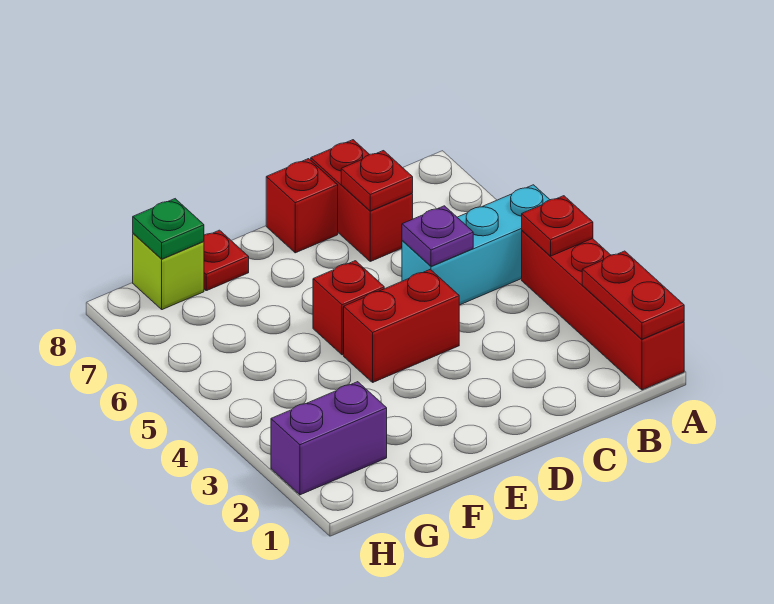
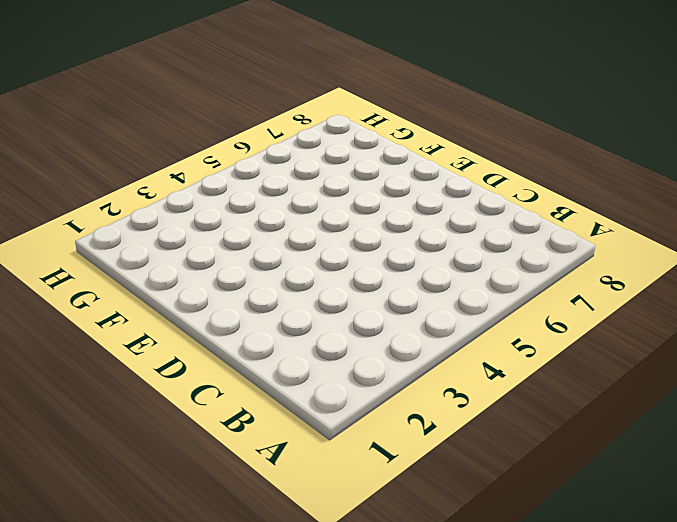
none -> red 1x4 brick [522,231,684,390]
none -> cyan 1x3 brick [402,185,550,305]
none -> red 1x2 brick [311,140,413,261]

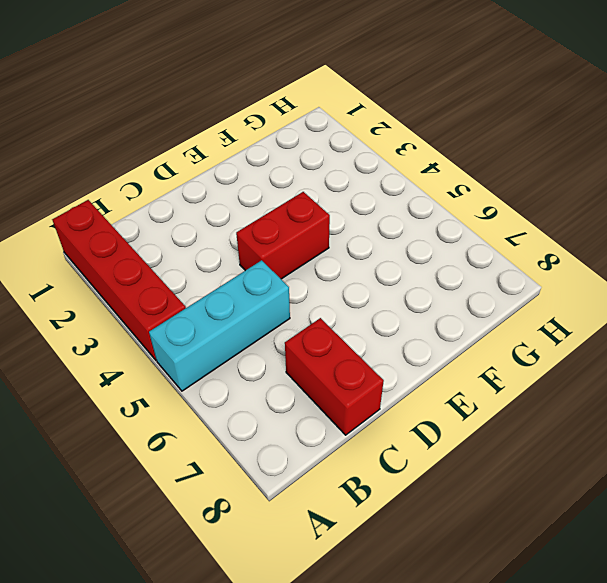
none -> red 1x1 brick [266,159,338,253]
none -> red 1x1 brick [313,261,384,355]
none -> red 1x1 plate [204,230,249,291]

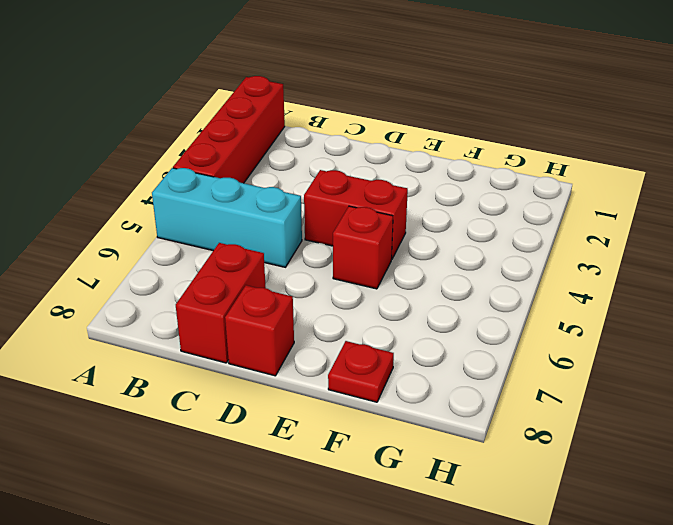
none -> purple 1x2 brick [271,382,387,495]
none -> lime 1x1 brick [133,233,204,310]
none -> red 1x2 plate [582,251,684,339]

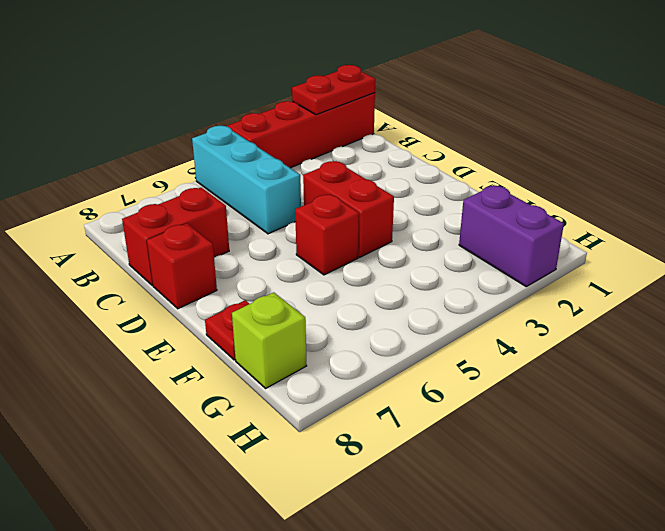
none -> red 1x1 plate [522,196,593,256]
none -> purple 1x1 plate [402,206,473,266]
none -> red 1x1 plate [341,151,413,211]

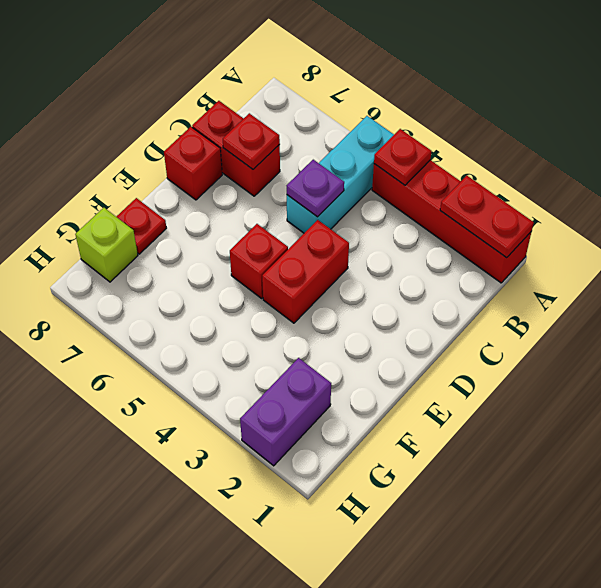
none -> green 1x1 plate [133,199,204,259]

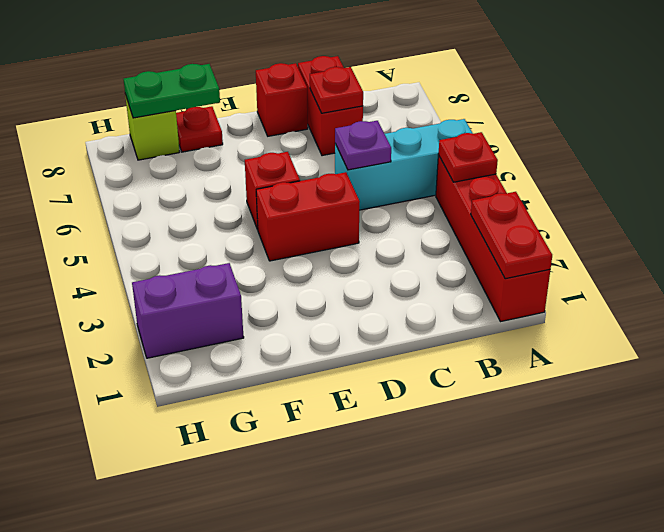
green 1x2 plate [124,64,220,118] -> green 1x1 plate [133,199,204,259]

